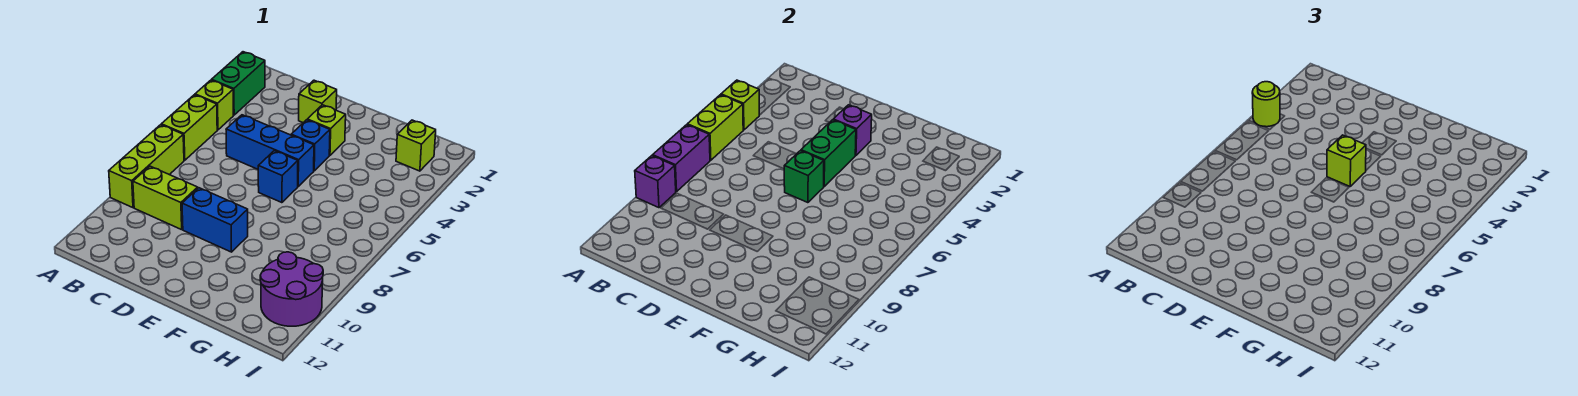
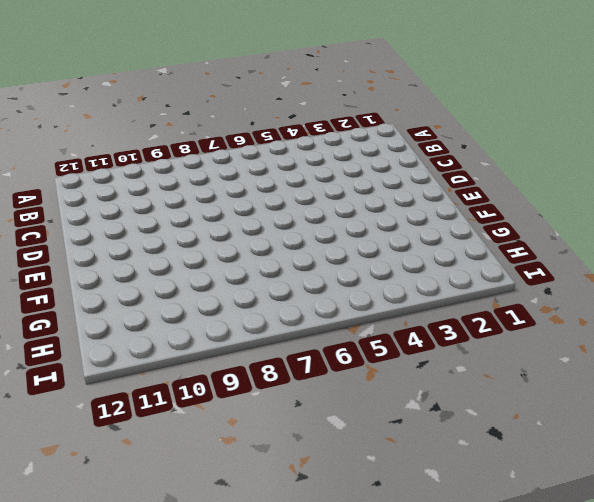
none -> green 1x2 brick [212,52,265,115]
none -> lime 1x1 brick [195,80,233,130]
none -> lime 1x2 brick [161,95,217,160]

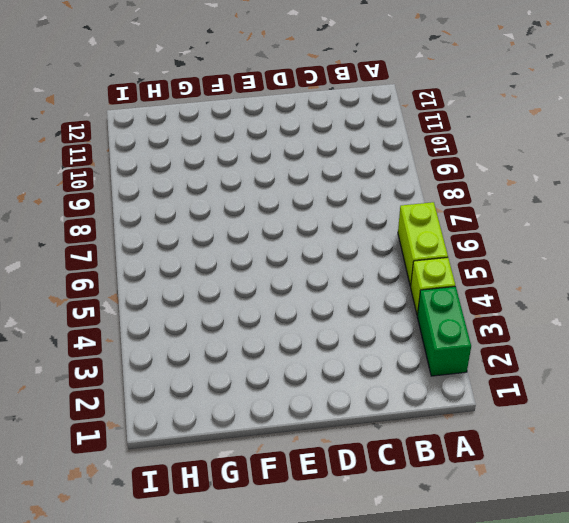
none -> lime 1x3 brick [109,125,184,208]
none -> lime 1x2 brick [133,166,198,230]
none -> blue 1x3 brick [226,115,314,186]

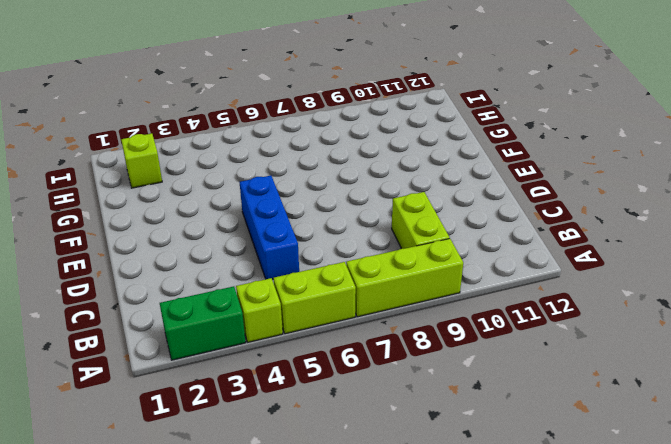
none -> lime 1x1 brick [299,80,337,123]
none -> blue 1x2 brick [182,188,248,252]
none -> lime 1x1 brick [307,105,346,155]

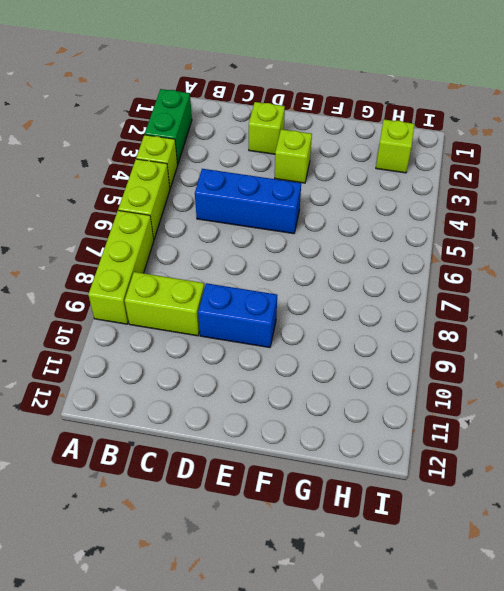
none -> blue 1x1 brick [291,120,330,171]
none -> blue 1x1 brick [258,151,298,203]
none -> purple 2x2 round brick [260,252,323,326]

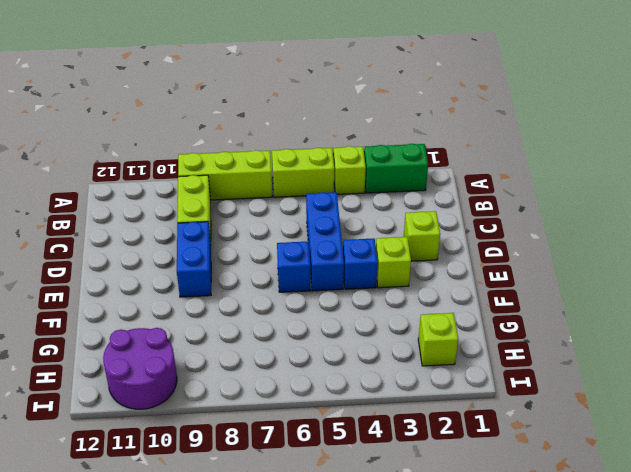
none -> lime 1x1 brick [721,80,759,130]
none -> lime 1x2 brick [687,95,743,160]
none -> purple 1x2 brick [653,125,710,192]

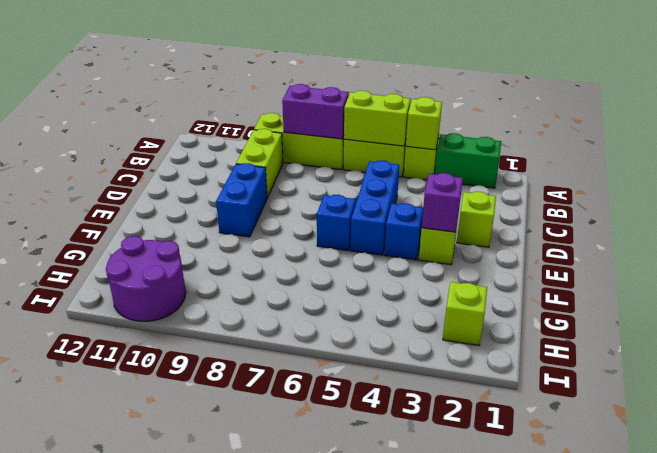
none -> purple 1x1 brick [635,156,676,208]
none -> green 1x2 brick [801,120,856,186]
none -> green 1x1 brick [784,151,824,203]

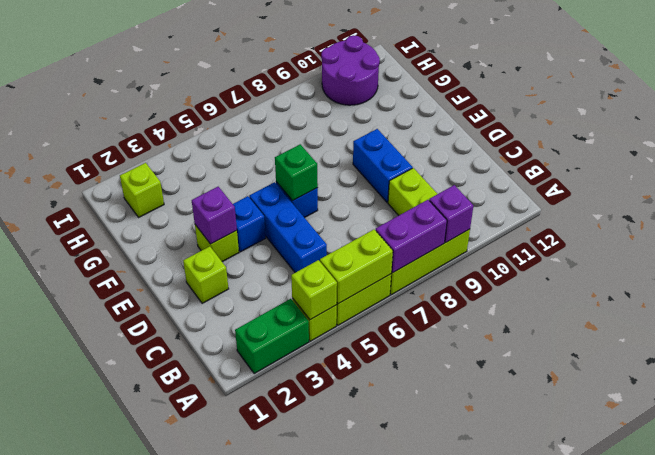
none -> green 1x2 brick [801,120,856,186]
none -> lime 1x1 round brick [1252,82,1280,127]
none -> lime 1x1 brick [1327,135,1366,186]

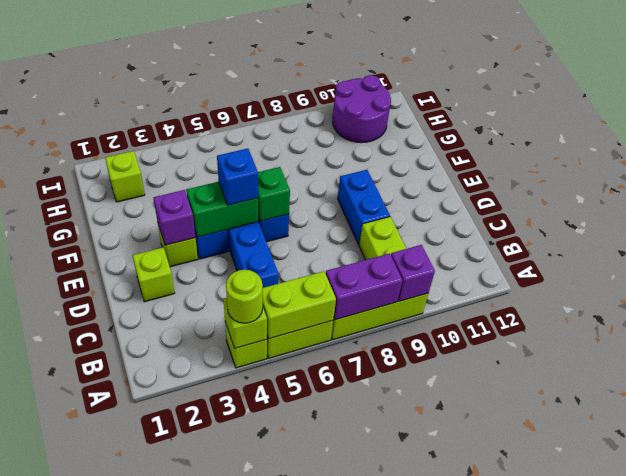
blue 1x1 brick [217,148,258,205] -> lime 1x1 brick [1327,135,1366,186]
none -> green 1x2 brick [212,52,265,115]

